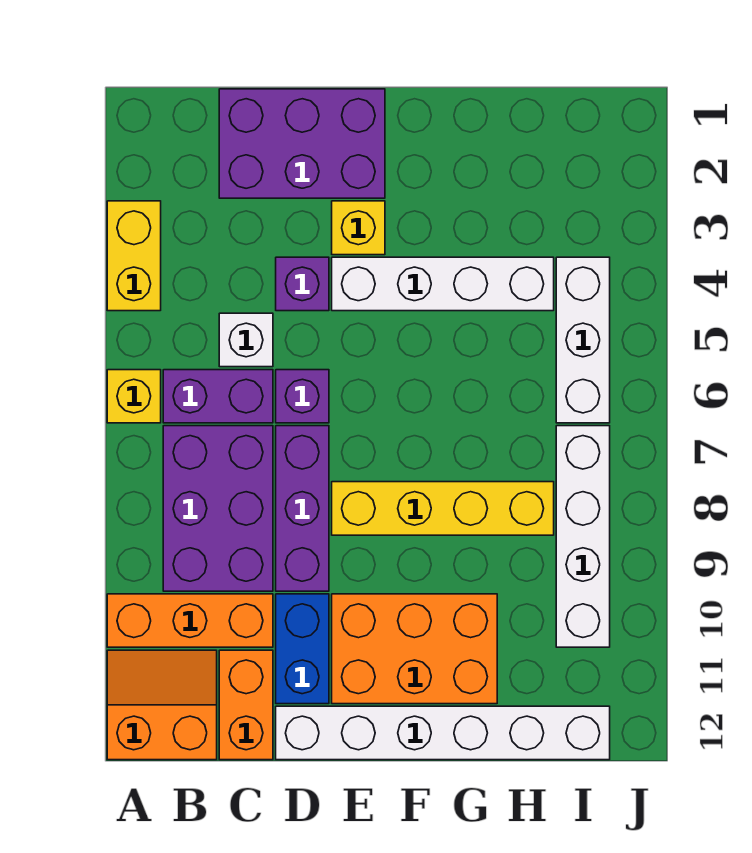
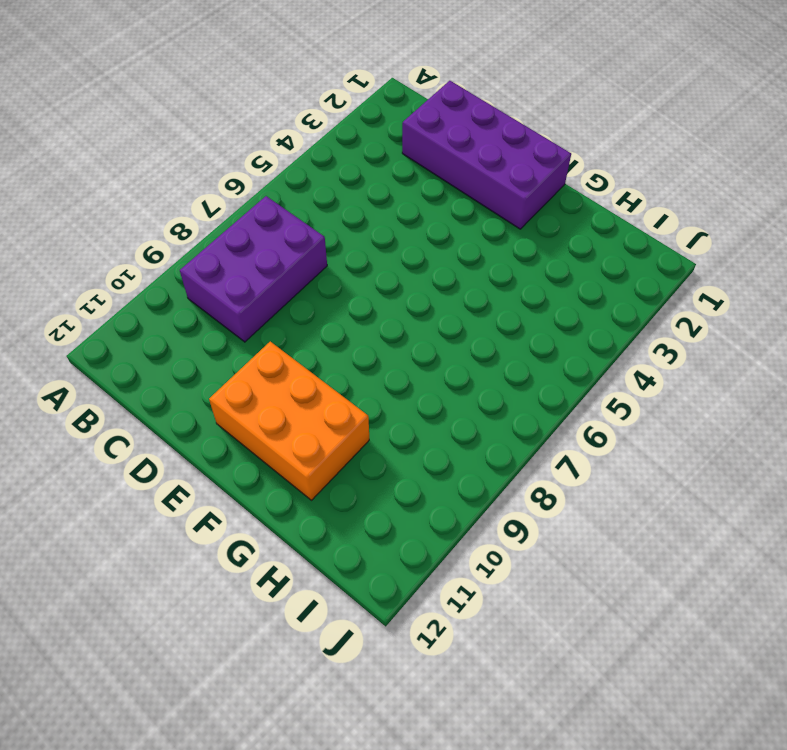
purple 2x4 brick [402,81,571,229] -> purple 2x3 brick [219,89,385,198]
none -> yellow 1x2 brick [107,201,161,311]
none -> yellow 1x1 brick [107,370,161,423]
none -> orange 1x3 brick [107,594,273,647]

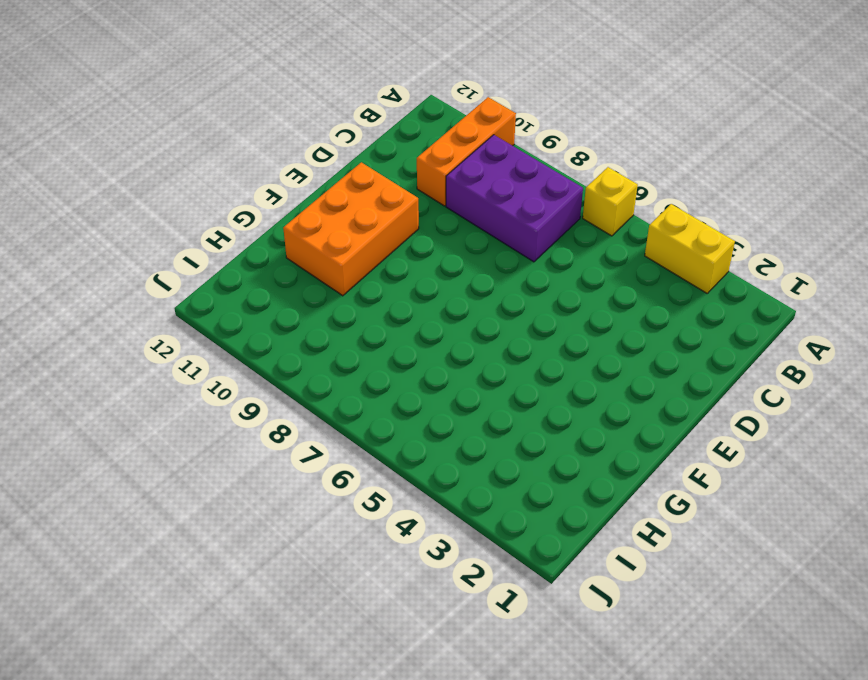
none -> orange 2x2 slope [107,650,217,760]
none -> purple 1x2 brick [163,370,273,423]
none -> purple 2x3 brick [219,89,385,198]

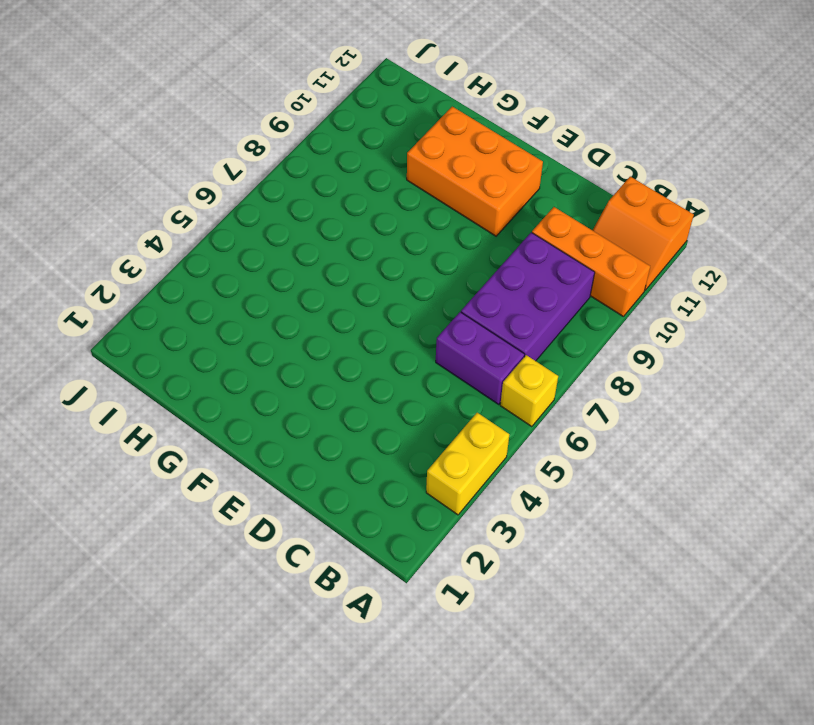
none -> purple 2x3 brick [219,89,385,198]
none -> white 1x1 brick [219,313,273,367]
none -> orange 1x2 brick [219,650,273,760]

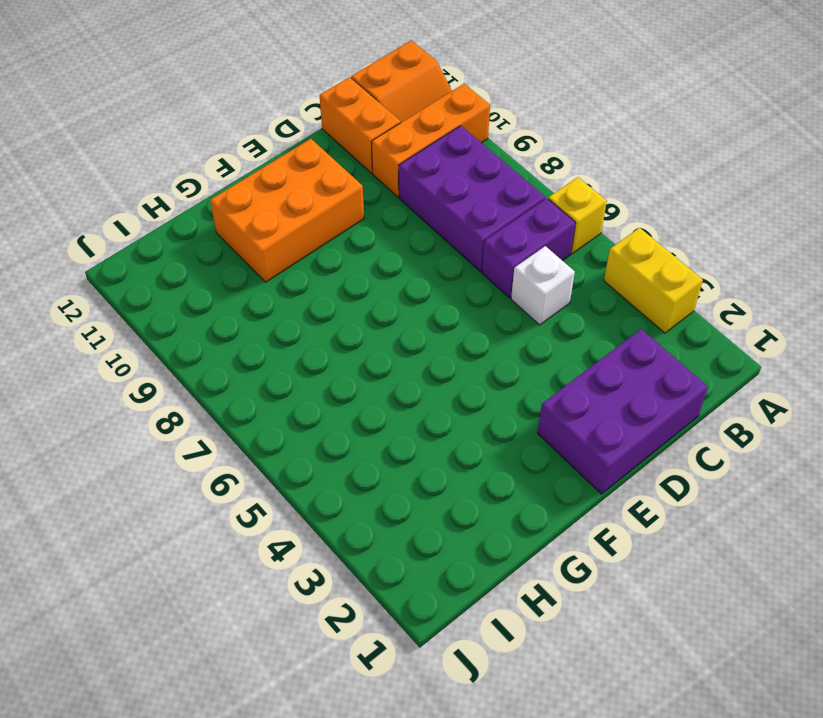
none -> purple 1x1 brick [276,257,329,311]
none -> purple 1x1 brick [276,370,329,423]
none -> purple 1x3 brick [276,426,329,591]

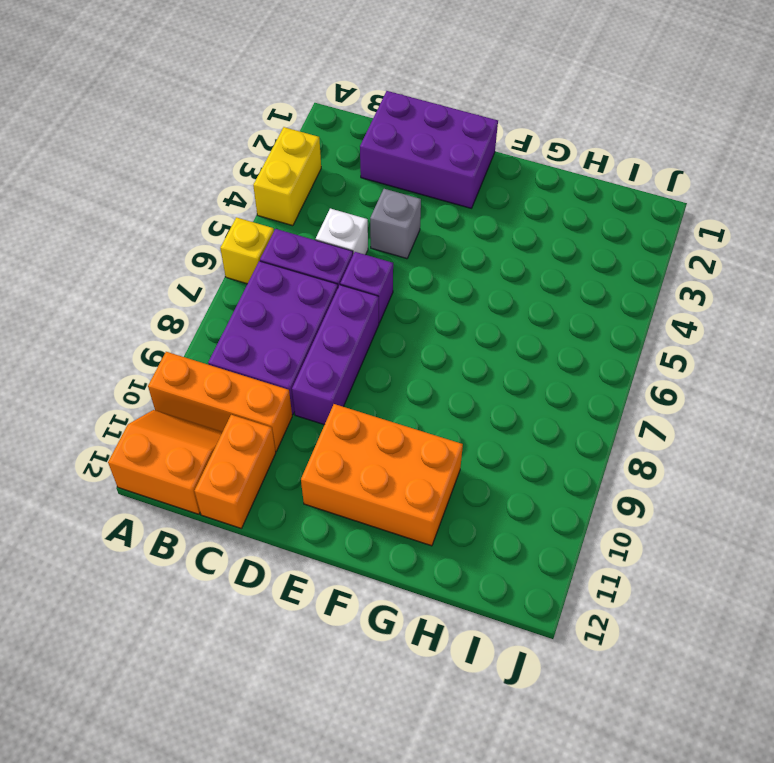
grey 1x1 brick [370,189,421,259] -> purple 1x1 brick [276,257,329,311]
none -> blue 1x2 brick [276,594,329,704]
none -> white 1x6 brick [276,706,610,760]
none -> yellow 1x1 brick [332,201,385,255]

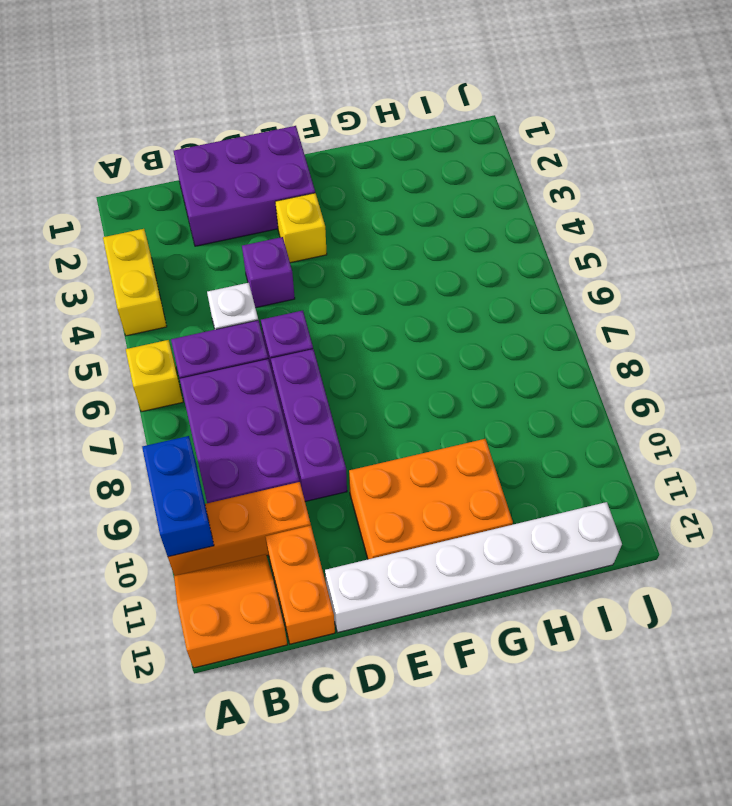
blue 1x2 brick [142,436,214,557] -> blue 1x2 brick moved to [276,594,329,704]
none -> white 1x4 brick [332,257,554,311]
none -> yellow 1x4 brick [332,482,554,535]
none -> white 1x3 brick [556,257,610,423]

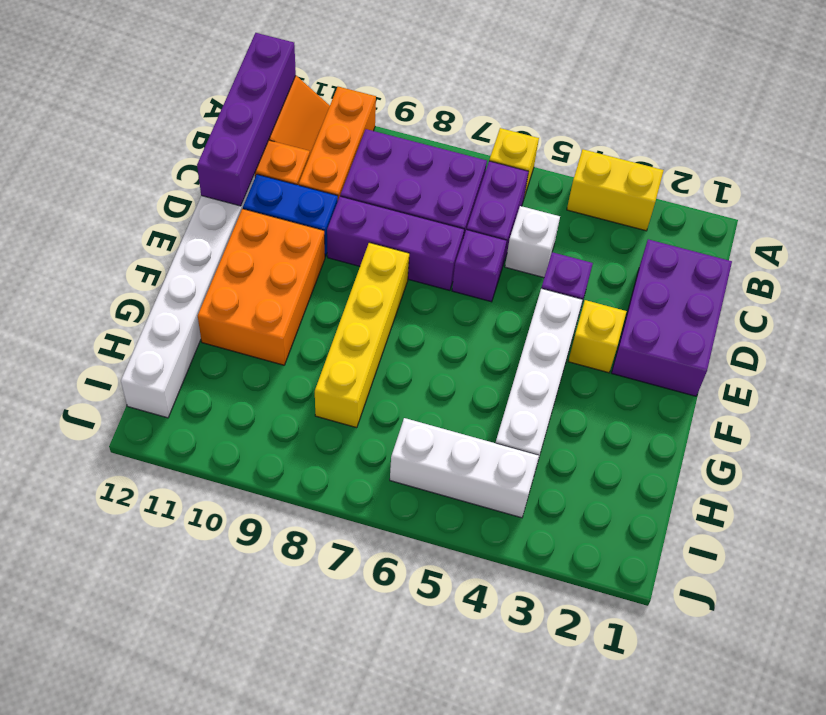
purple 1x4 brick [197,33,296,206] -> none
none -> white 1x4 brick [556,426,610,647]

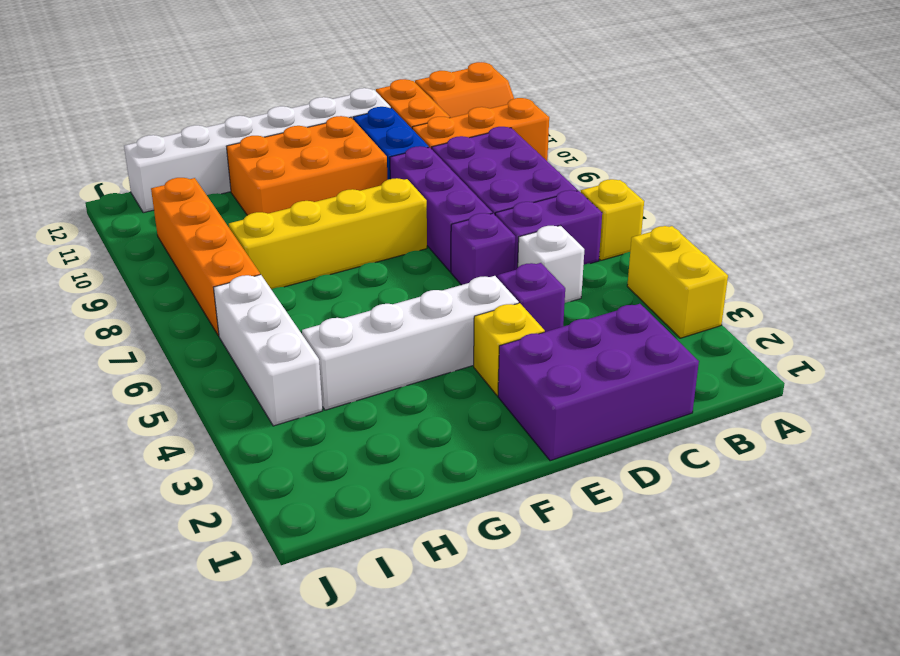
orange 1x4 brick [151,178,260,336] -> white 1x4 brick [556,426,610,647]

